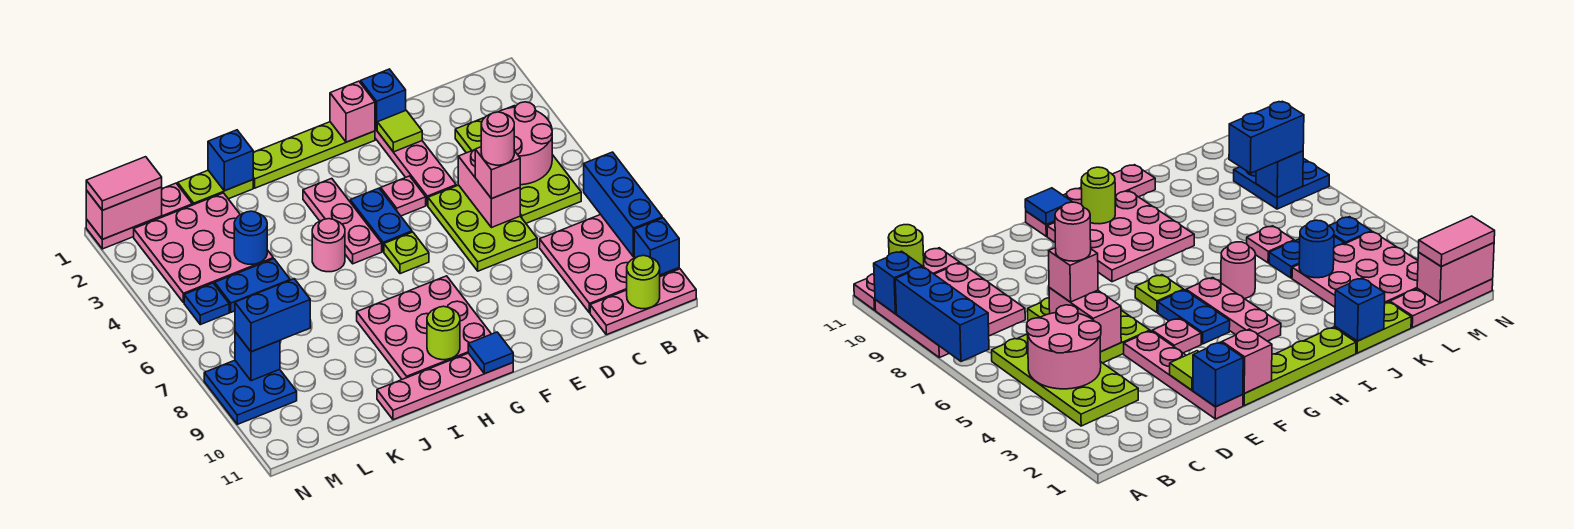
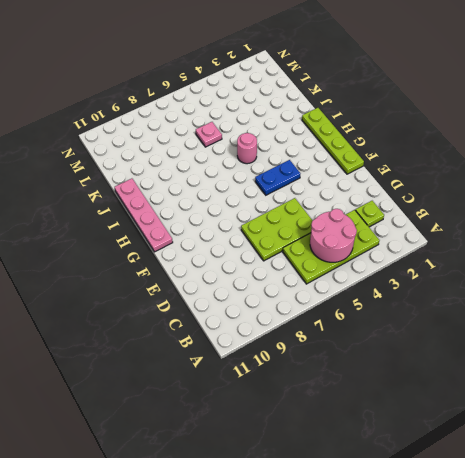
lime 1x1 plate [355,201,384,227] -> lime 1x1 plate moved to [384,232,429,274]
none -> pink 3x3 plate [540,215,679,313]
none -> pink 1x3 plate [590,269,696,335]
none -> pink 1x4 plate [375,129,456,205]
none -> pink 1x1 plate [381,176,426,216]

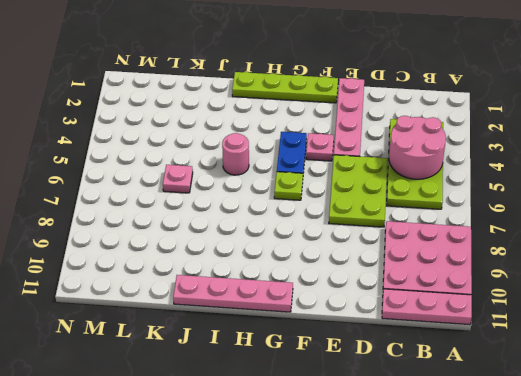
none -> pink 3x3 plate [357,276,491,379]
none -> pink 1x3 plate [303,178,382,264]
none -> lime 1x2 plate [178,170,253,205]
none -> pink 3x3 plate [134,193,273,303]

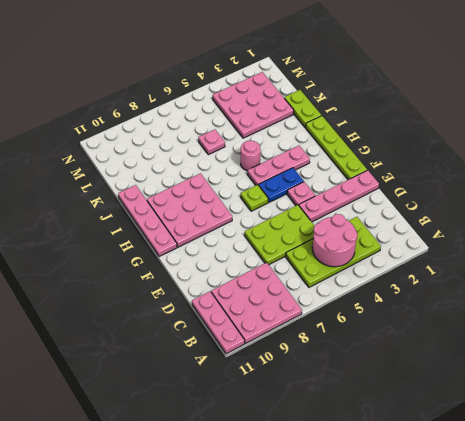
none -> blue 1x2 plate [215,259,290,312]
none -> pink 1x3 plate [86,183,192,249]
none -> blue 1x1 plate [184,283,229,325]
none -> blue 2x2 plate [204,360,297,424]

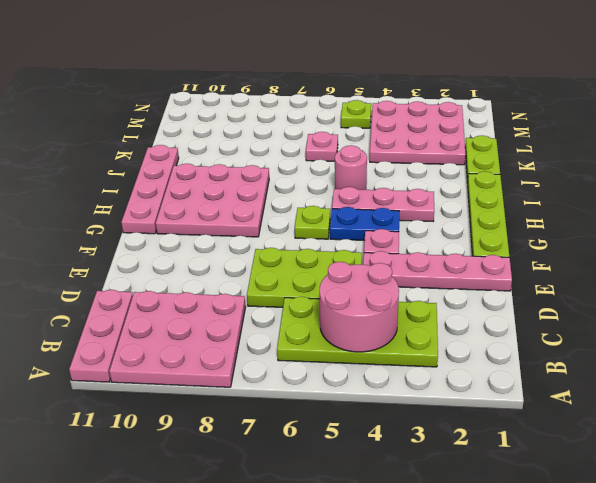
lime 1x1 plate [341,100,371,128] -> blue 1x1 plate [184,283,229,325]
none -> blue 1x2 plate [215,259,290,312]
none -> pink 1x3 plate [86,183,192,249]
none -> blue 2x2 plate [204,360,297,424]
none -> blue 1x3 brick [584,152,662,257]

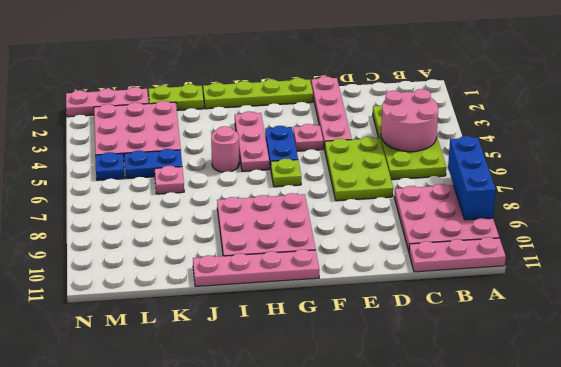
none -> blue 2x2 plate [204,360,297,424]
none -> blue 1x1 brick [634,218,679,275]
none -> lime 1x1 round brick [627,255,660,309]
none -> pink 1x2 brick [458,150,520,228]

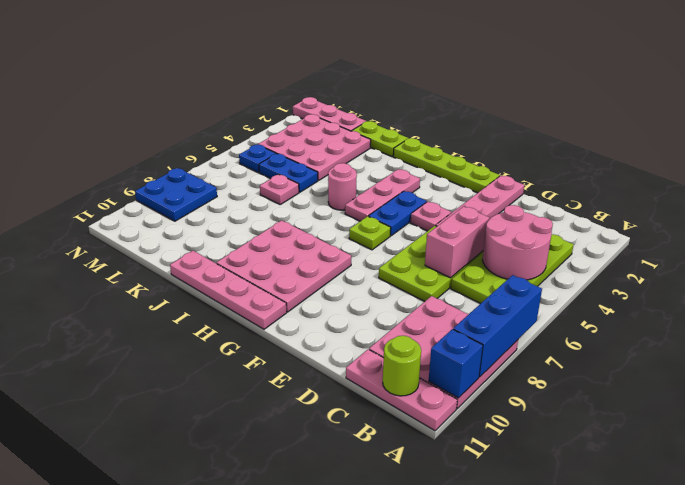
none -> blue 1x1 brick [361,69,406,130]
none -> lime 1x1 tile [377,111,422,152]
none -> pink 1x1 brick [330,81,375,142]
none -> blue 1x1 tile [468,332,513,374]

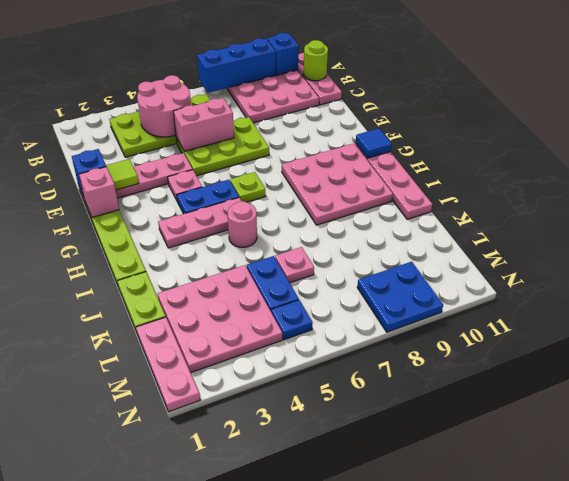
none -> lime 1x1 round brick [427,306,460,360]
none -> blue 1x1 brick [208,130,253,191]
none -> blue 1x1 round brick [234,211,267,264]
none -> pink 1x2 brick [86,187,162,239]

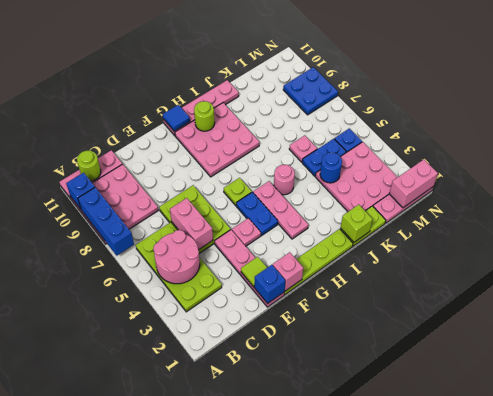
lime 1x1 brick [341,205,373,242] -> blue 1x1 brick [208,130,253,191]
none -> blue 1x1 brick [235,332,280,381]
none -> pink 1x1 brick [475,147,520,199]
none -> blue 1x2 brick [235,279,310,352]
none -> pink 1x2 tile [86,157,162,210]

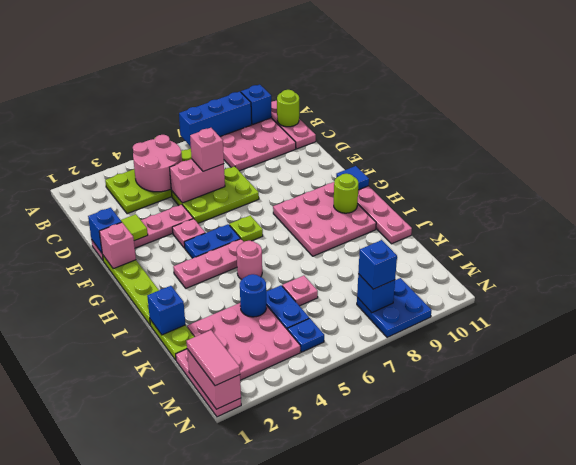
blue 1x1 brick [358,240,397,289] -> blue 1x2 brick [235,279,310,352]
none -> pink 1x1 round brick [481,112,514,165]

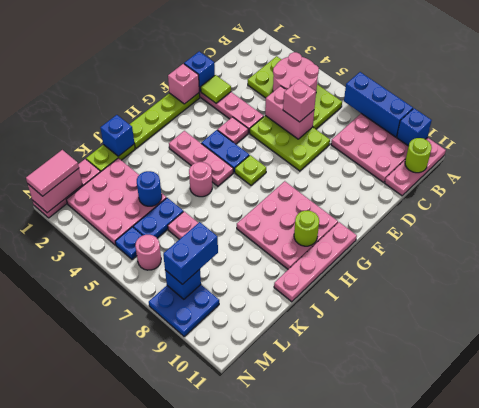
pink 1x1 round brick [135,235,161,270] -> pink 1x1 round brick moved to [481,112,514,165]
none -> blue 1x1 tile [468,332,513,374]

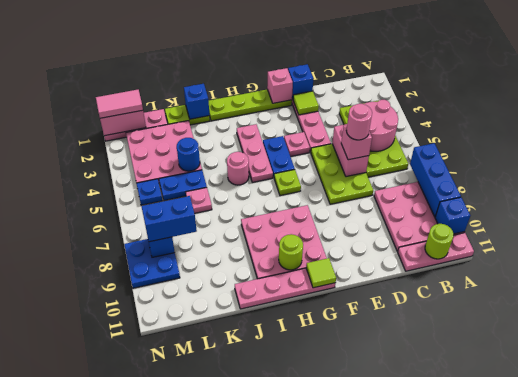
lime 1x1 tile [306,258,336,288] -> blue 1x1 tile [468,332,513,374]

